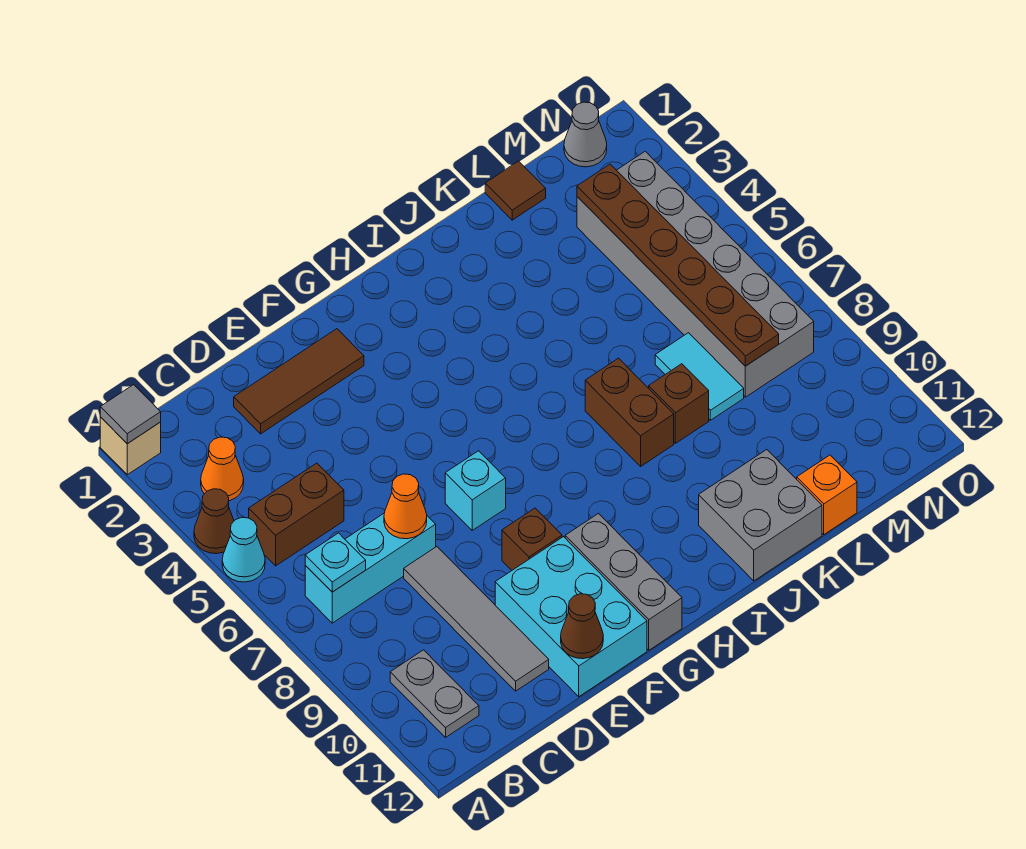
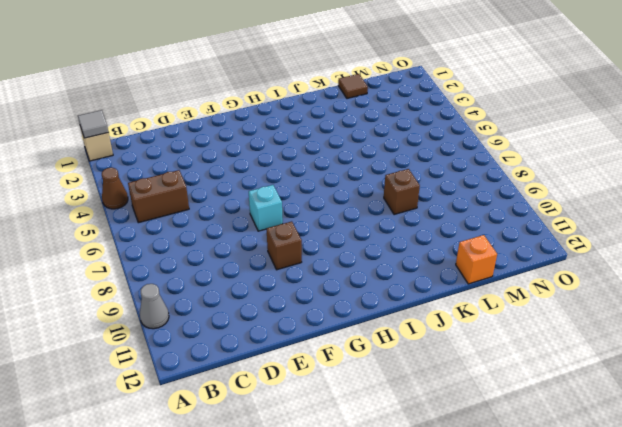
grey 1x1 cone [140,284,169,329] -> grey 1x1 cone moved to [564,102,607,167]
none -> cyan 1x1 cone [222,518,265,582]
none -> orange 1x1 cone [201,437,244,501]
none -> cyan 1x3 brick [305,514,436,623]

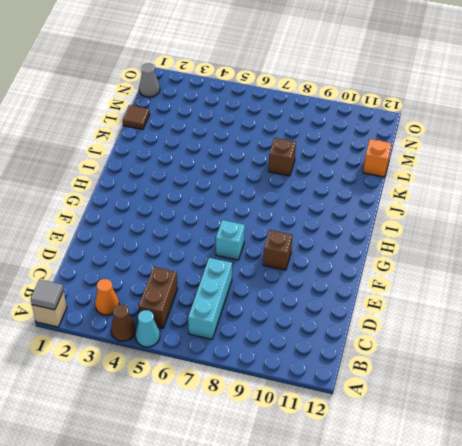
none -> grey 1x2 plate [390,650,479,737]
none -> brown 1x3 tile [234,329,364,434]
none -> grey 1x4 tile [404,547,549,691]

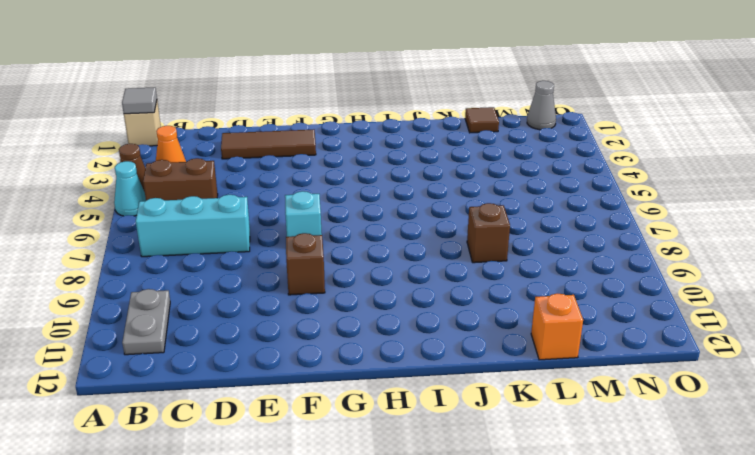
none -> grey 1x4 tile [404,547,549,691]
none -> cyan 2x3 brick [495,537,647,697]
none -> grey 1x3 brick [565,514,682,650]

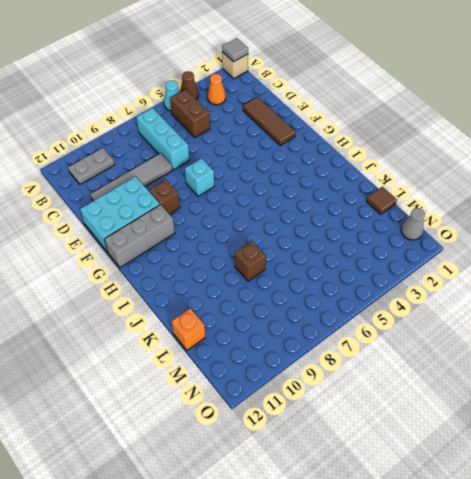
none -> brown 1x2 brick [585,358,674,466]
none -> grey 2x2 brick [699,450,822,581]
none -> cyan 1x2 tile [655,333,744,420]

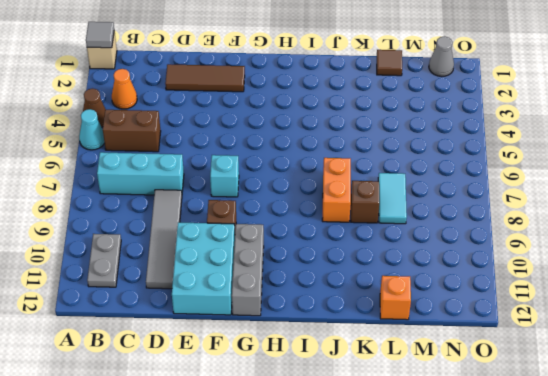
orange 1x2 brick [322,158,351,222] -> brown 1x2 brick [585,358,674,466]
none -> grey 2x2 brick [699,450,822,581]
none -> grey 2x6 brick [577,151,814,397]
none -> cyan 1x1 plate [305,533,366,592]

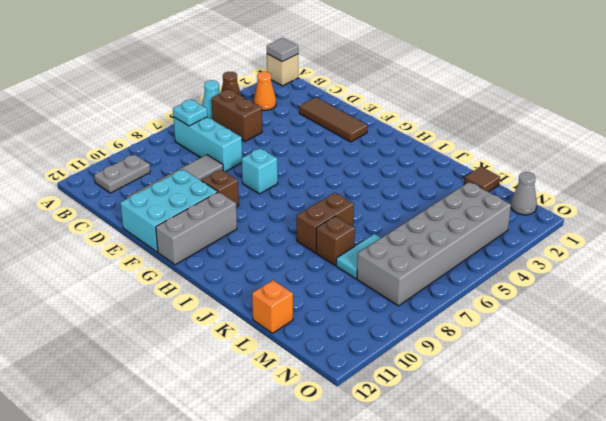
none -> grey 2x2 brick [699,450,822,581]
none -> orange 1x1 cone [384,474,427,539]
none -> brown 1x1 cone [561,594,603,659]

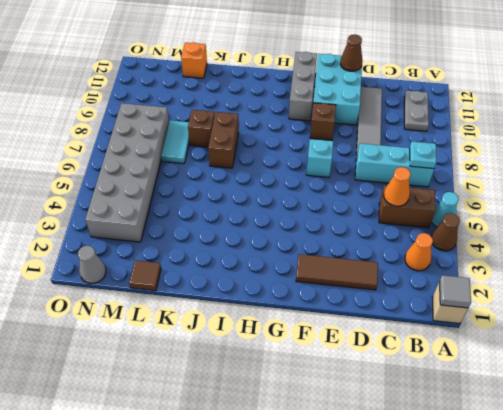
orange 1x1 cone [384,167,411,206] -> orange 1x1 cone moved to [384,474,427,539]
none -> grey 2x2 brick [699,450,822,581]
none -> brown 1x6 plate [577,164,779,366]

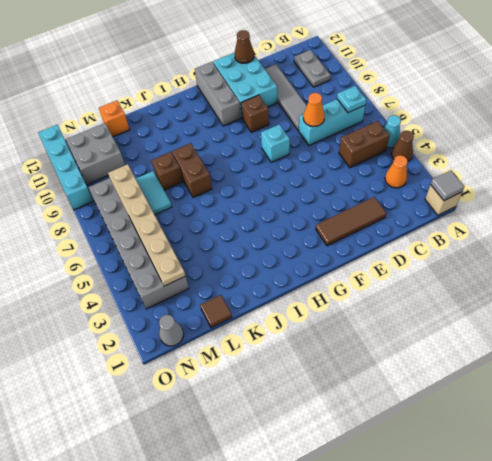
tan 1x6 plate [108,164,186,286] -> brown 1x6 plate [577,164,779,366]
grey 2x2 brick [66,123,125,185] -> grey 2x2 brick moved to [699,450,822,581]
cyan 1x4 brick [38,125,93,210] -> none

